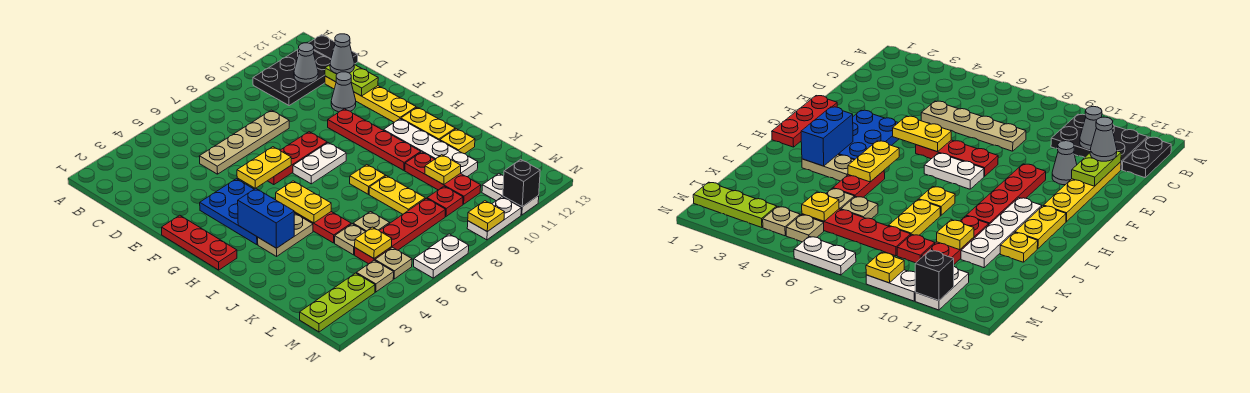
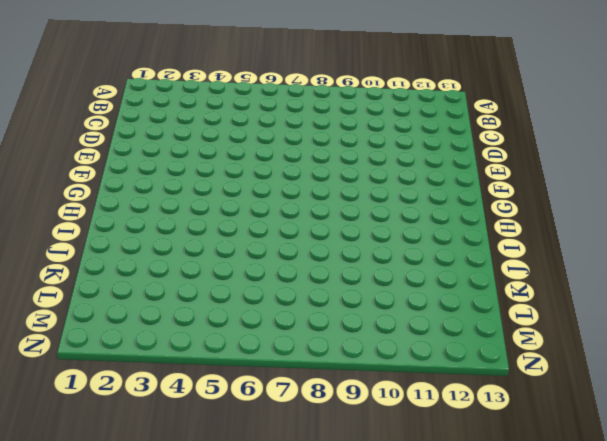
none -> black 2x3 plate [253,49,331,106]
none -> black 1x2 plate [309,35,358,64]
none -> tan 1x4 plate [199,110,289,174]
none -> yellow 1x4 plate [325,76,416,122]

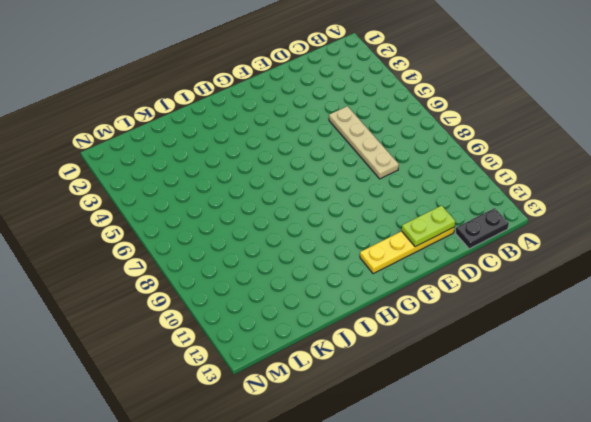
none -> black 2x3 plate [253,49,331,106]
none -> grey 1x1 cone [331,72,356,112]
none -> red 1x3 plate [162,215,237,270]
none -> blue 2x3 plate [200,179,258,245]

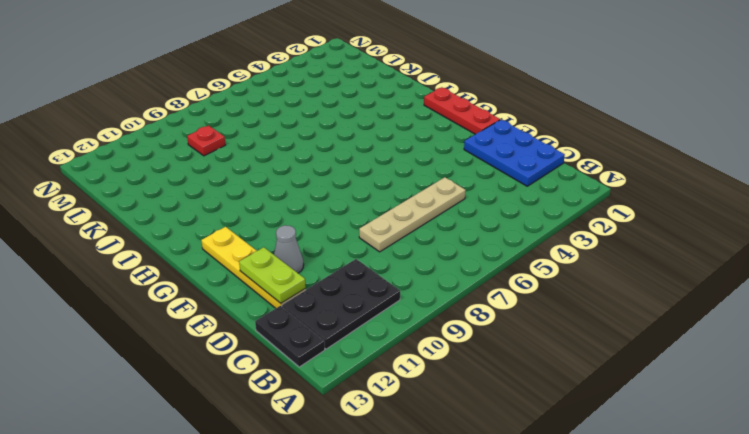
blue 2x3 plate [464,120,565,186] -> blue 2x3 plate moved to [200,179,258,245]
none -> red 1x3 plate [268,132,327,185]
none -> red 1x4 plate [328,109,421,170]
none -> white 1x2 plate [293,143,346,184]
none -> white 1x4 plate [383,119,478,177]

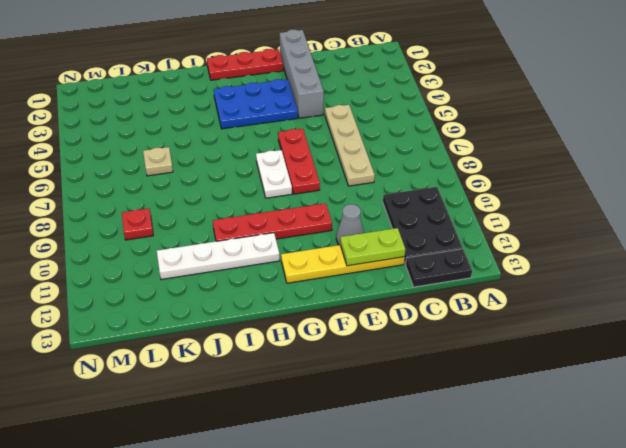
grey 1x4 brick [280,29,324,118] -> none
none -> yellow 1x2 plate [401,107,455,140]
none -> tan 1x2 plate [258,213,313,256]
none -> red 1x2 plate [295,212,351,243]
none -> yellow 1x1 plate [350,165,386,194]

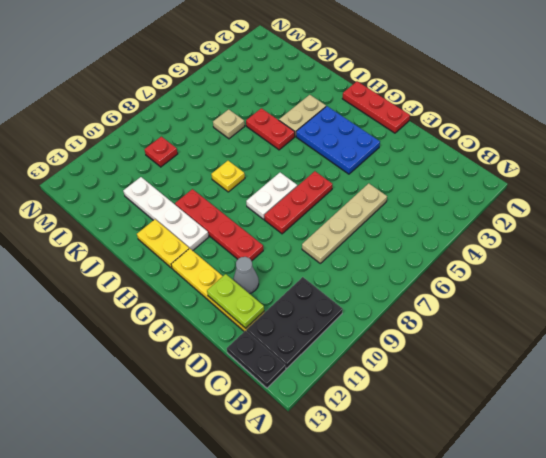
none -> yellow 1x2 plate [369,176,425,214]
none -> red 1x3 plate [405,152,481,204]
none -> yellow 1x1 plate [440,129,475,154]
none -> tan 1x1 plate [335,224,365,255]

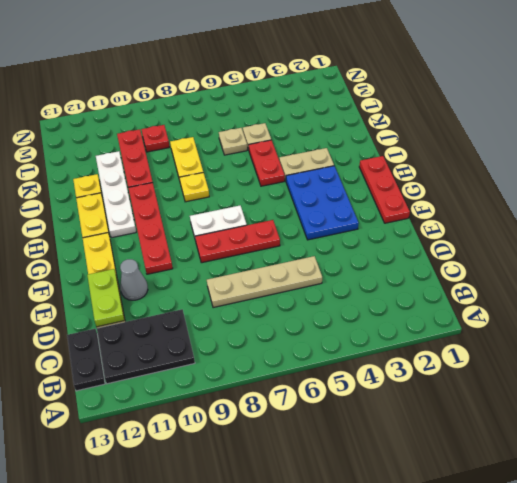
none -> red 1x4 plate [355,198,446,264]
none -> lime 1x3 plate [300,273,375,332]
none -> tan 1x1 plate [356,260,394,292]
none -> tan 1x1 plate [375,247,412,279]

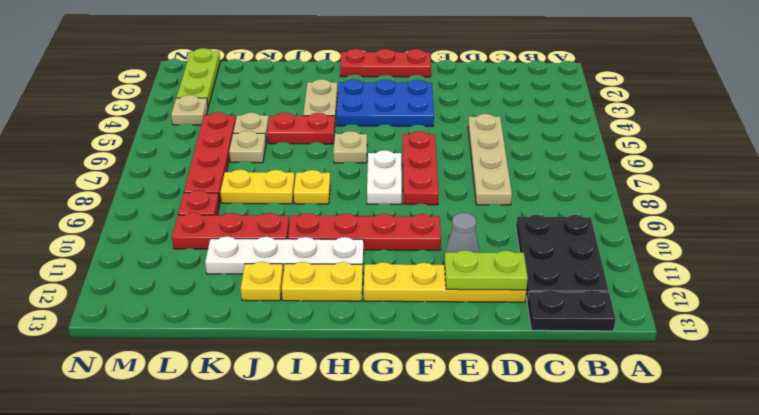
tan 1x1 plate [333,131,367,163] -> tan 1x1 plate moved to [375,247,412,279]
none -> white 1x2 plate [482,174,539,215]
none -> white 1x2 plate [414,234,469,278]
none -> white 1x2 plate [467,197,521,240]
none -> grey 1x1 cone [294,43,318,83]

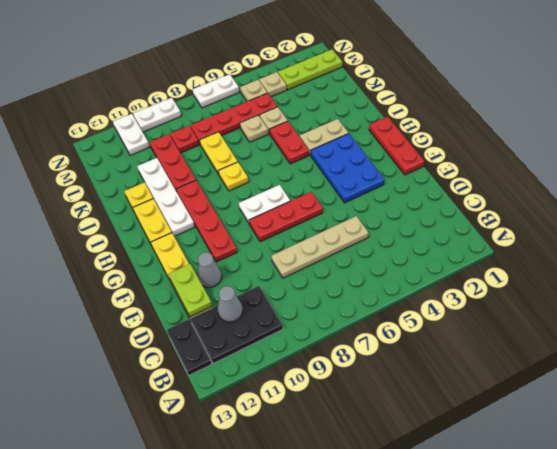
none -> yellow 1x2 plate [237,147,291,188]
none -> blue 1x2 brick [238,188,294,248]
none -> yellow 1x2 plate [276,181,331,223]
none -> yellow 1x1 plate [425,155,461,185]

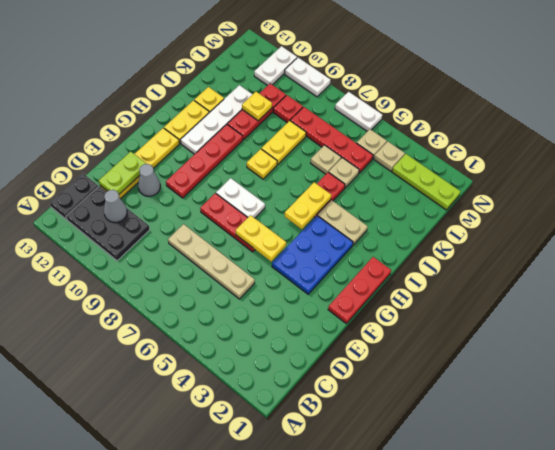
none -> blue 1x2 brick [238,188,294,248]
none -> yellow 1x1 plate [355,227,392,258]
none -> yellow 1x1 plate [468,201,504,232]
none -> black 1x1 brick [503,159,540,207]

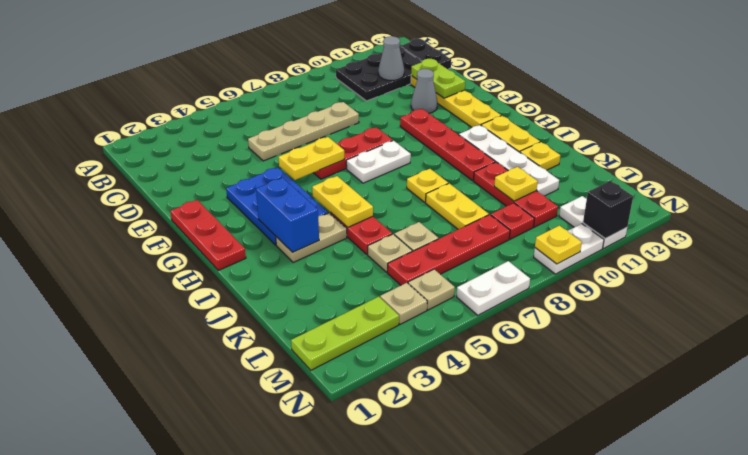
none -> yellow 1x1 plate [355,227,392,258]
none -> grey 1x1 cone [330,34,354,74]

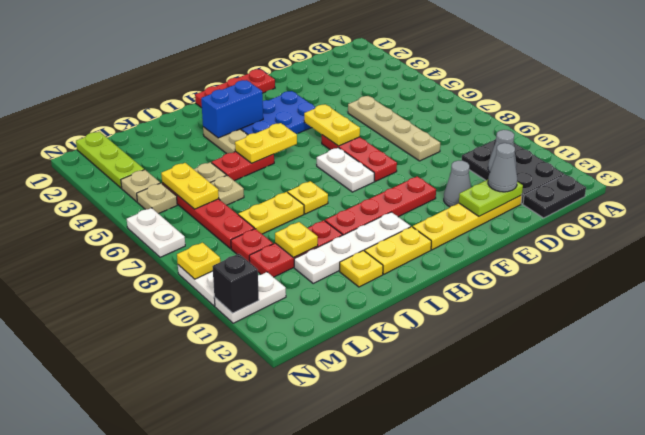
yellow 1x2 plate [161,163,219,209] -> yellow 1x1 plate [355,227,392,258]

